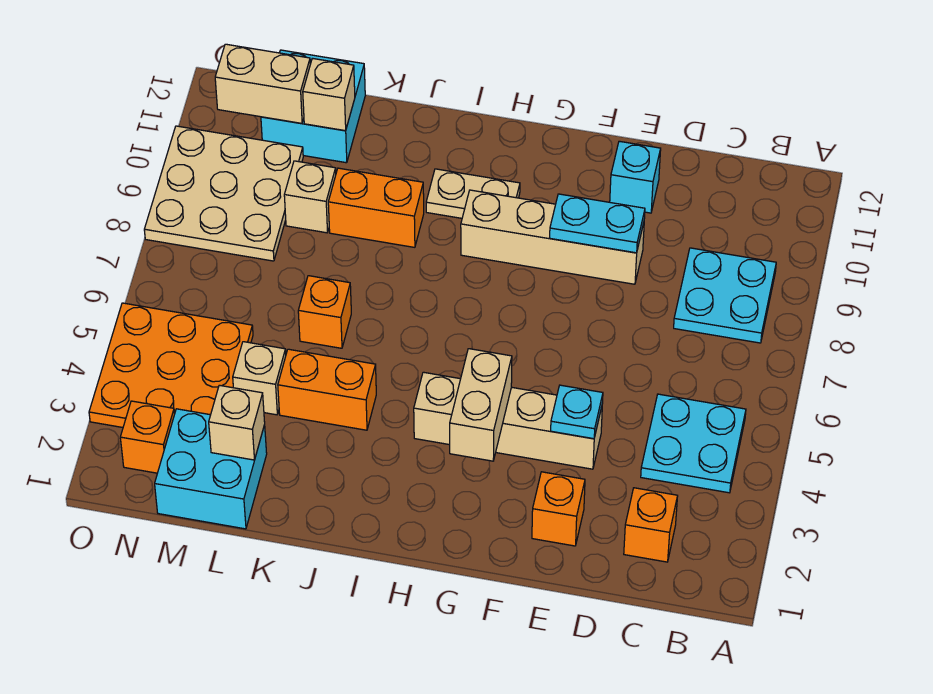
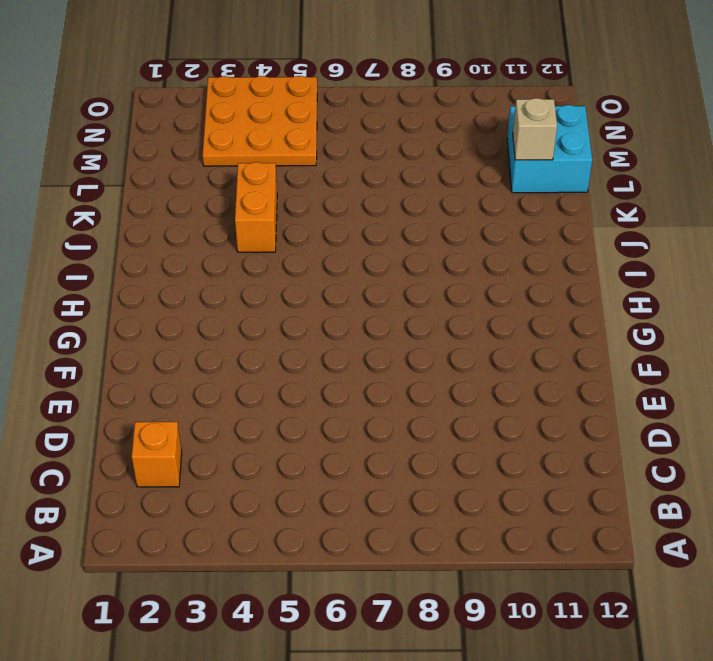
none -> cyan 2x2 plate [641,394,746,493]
none -> cyan 2x2 plate [674,248,776,343]
none -> orange 1x1 brick [532,472,585,546]

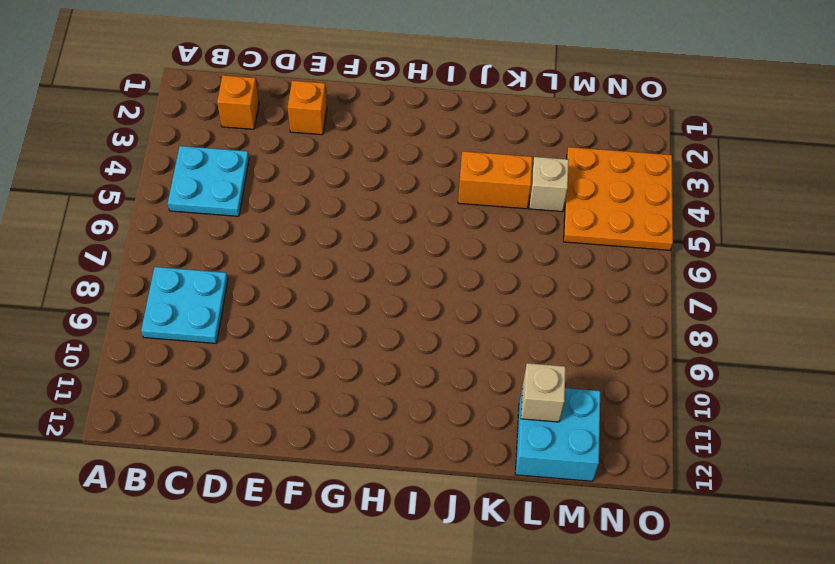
none -> tan 1x4 brick [414,372,603,469]
none -> tan 1x4 brick [461,190,644,284]
none -> cyan 1x1 brick [610,141,661,213]

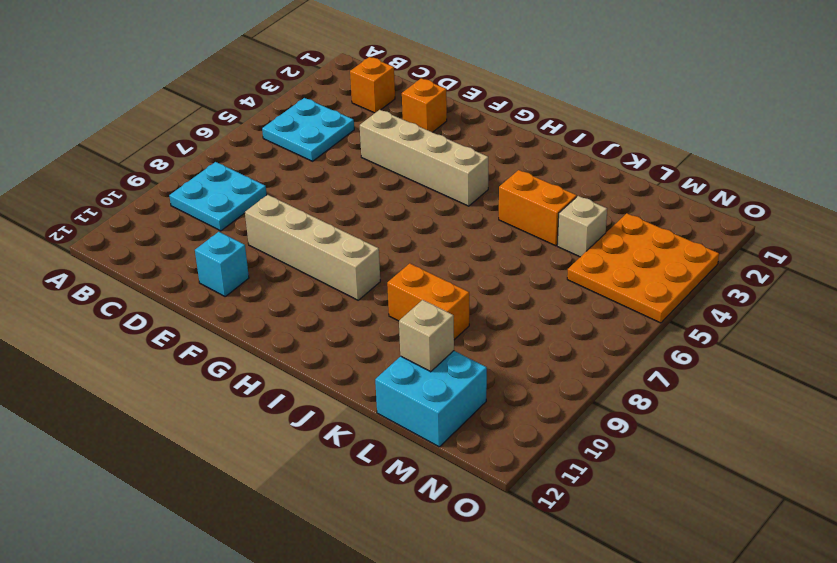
none -> tan 1x2 plate [426,169,520,218]
none -> orange 1x1 brick [298,276,351,348]
none -> cyan 2x2 brick [155,409,267,529]

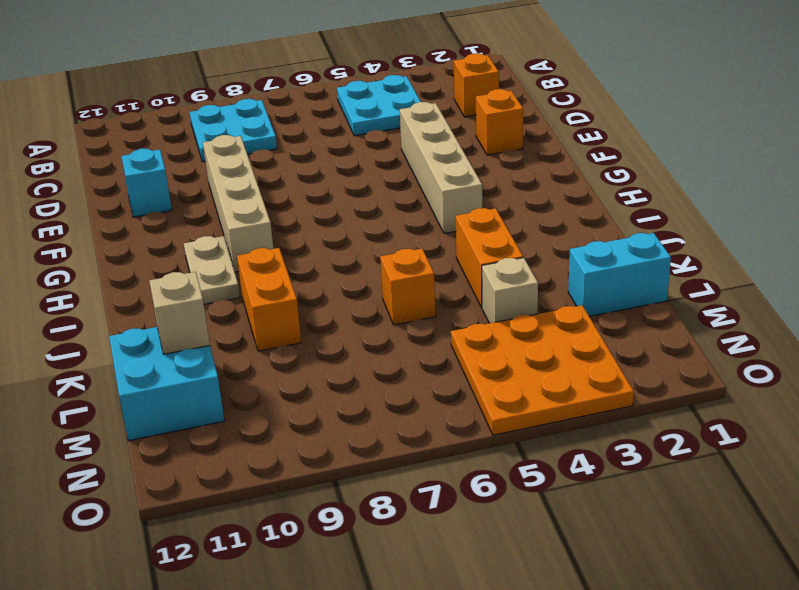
cyan 1x2 brick [568,233,671,316] -> cyan 2x2 brick [155,409,267,529]
none -> tan 1x1 brick [284,161,336,233]
none -> tan 3x3 plate [144,126,303,261]
none -> orange 1x1 brick [120,401,175,473]

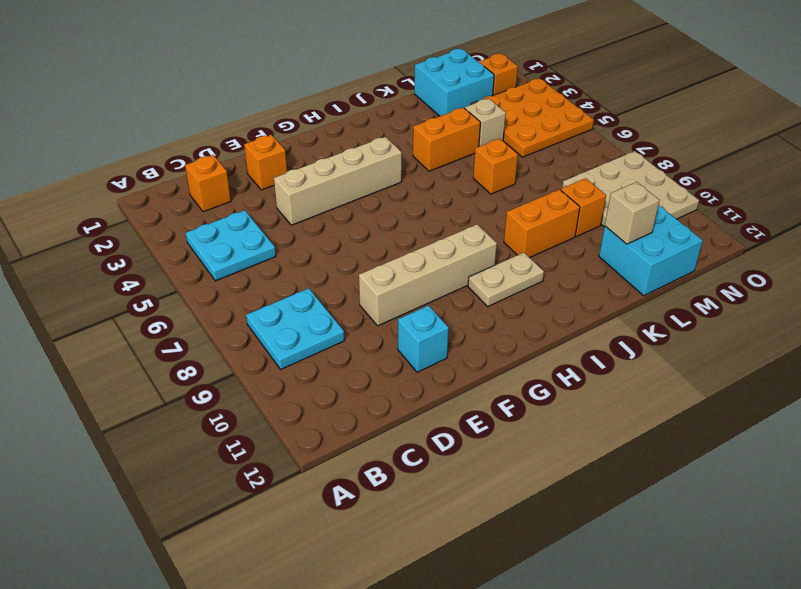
orange 1x1 brick [561,178,606,236] -> tan 1x1 brick [284,161,336,233]
none -> cyan 1x1 plate [551,385,603,439]
none -> cyan 1x2 plate [550,194,645,253]
none -> tan 1x2 brick [450,349,512,461]

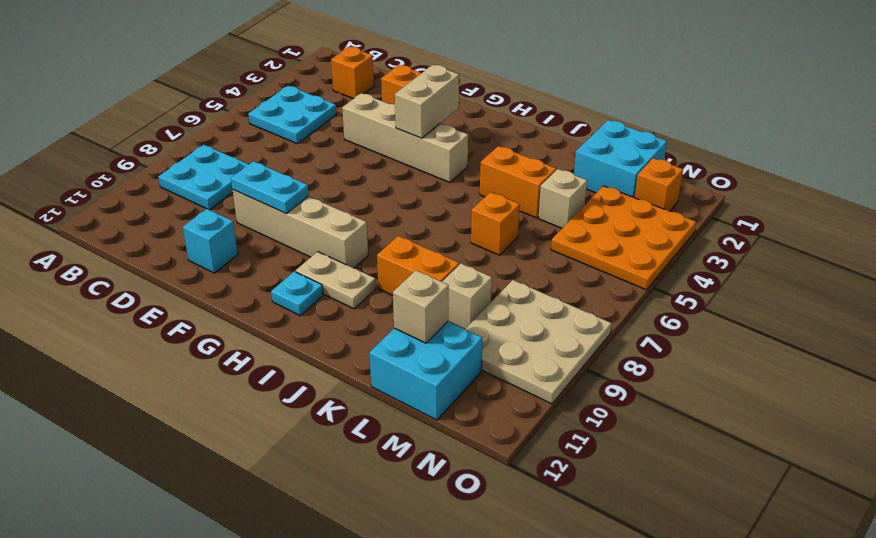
cyan 1x1 plate [271,271,323,316] -> cyan 1x1 plate moved to [551,385,603,439]
none -> tan 1x1 brick [209,385,265,460]
none -> tan 1x2 brick [215,44,310,123]

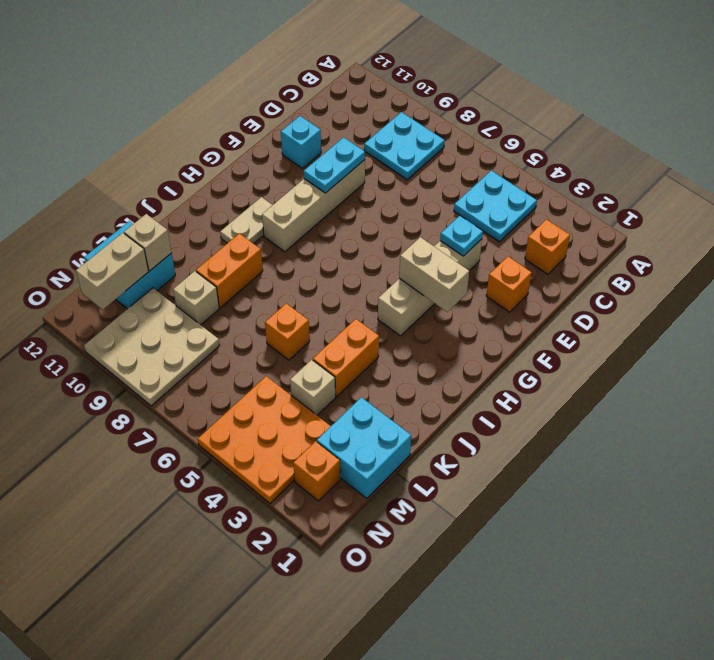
none -> tan 1x1 brick [209,385,265,460]

